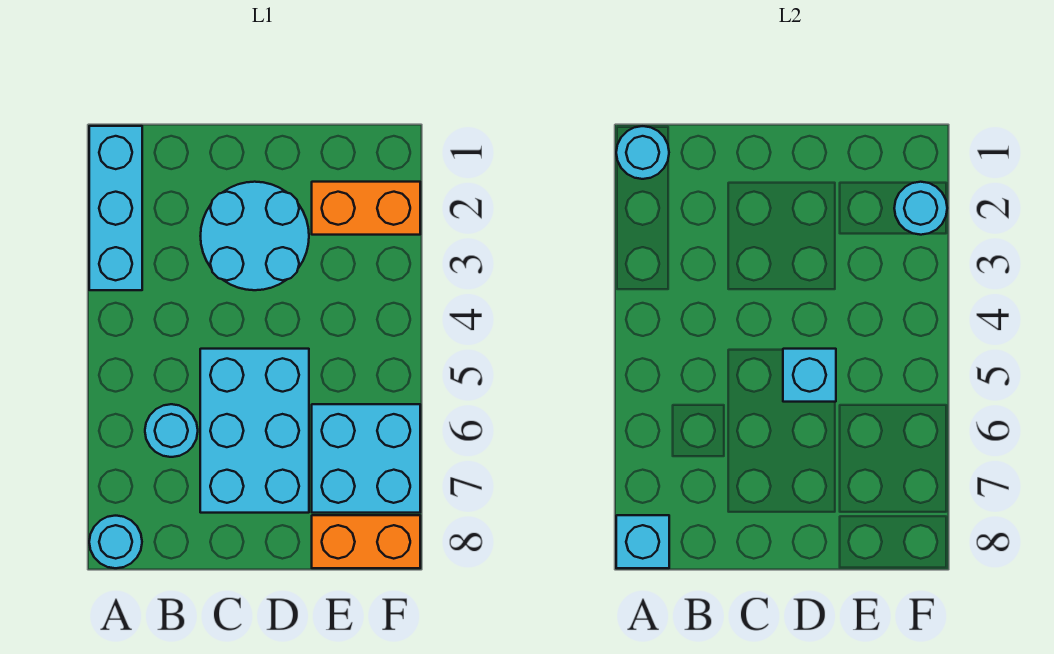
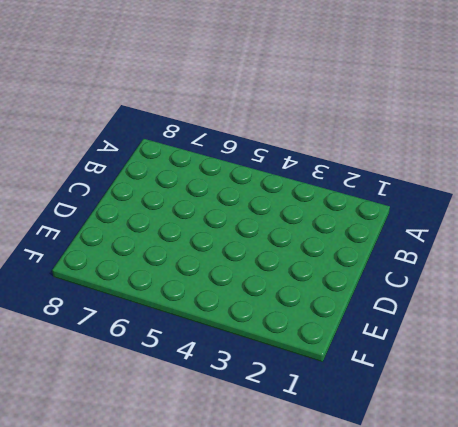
none -> cyan 1x3 brick [89,126,142,290]
none -> cyan 1x1 round brick [89,516,142,568]
none -> cyan 1x1 round brick [145,404,198,457]

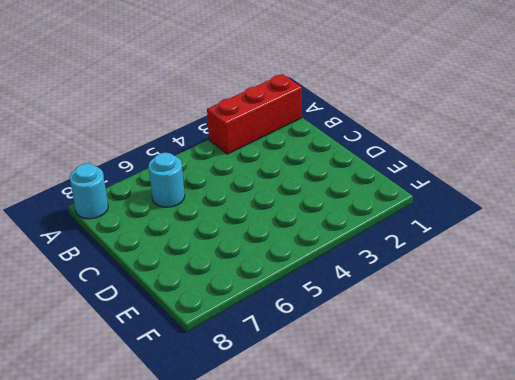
red 1x3 brick [207,74,302,154] -> cyan 1x3 brick [89,126,142,290]
none -> cyan 2x2 round brick [201,182,309,290]
none -> cyan 2x3 brick [200,349,309,513]
none -> orange 1x2 brick [312,182,420,235]

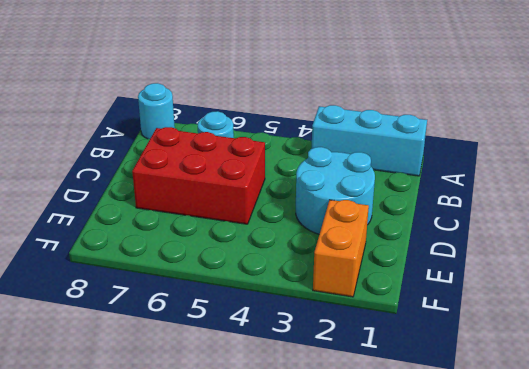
red 2x3 brick [132,127,265,224] -> cyan 2x3 brick [200,349,309,513]
none -> cyan 2x2 brick [312,404,420,513]
none -> orange 1x2 brick [312,515,420,568]
none -> cyan 1x1 round brick [616,126,669,179]

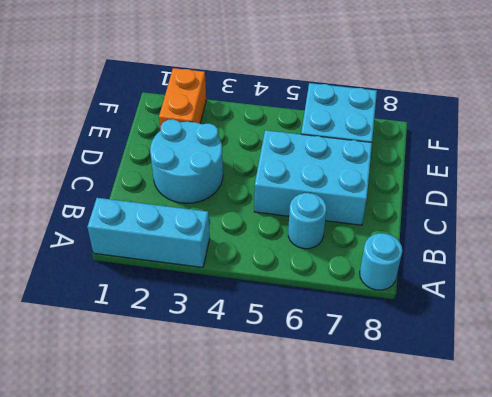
none -> orange 1x2 brick [312,515,420,568]
none -> cyan 1x1 round brick [616,126,669,179]
none -> cyan 1x1 brick [616,515,669,568]

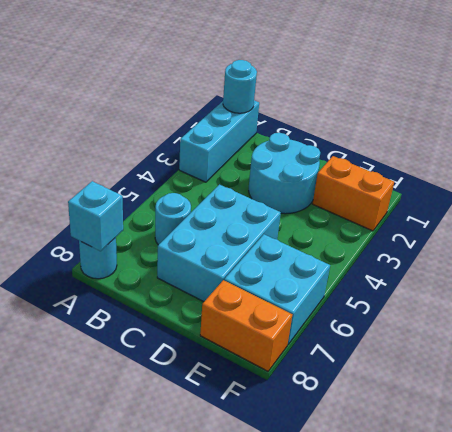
none -> cyan 1x1 brick [783,349,836,402]
none -> cyan 1x1 round brick [894,182,947,235]

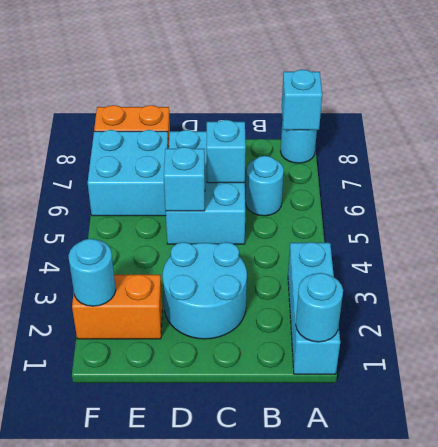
cyan 1x1 brick [206,120,246,183] -> none

